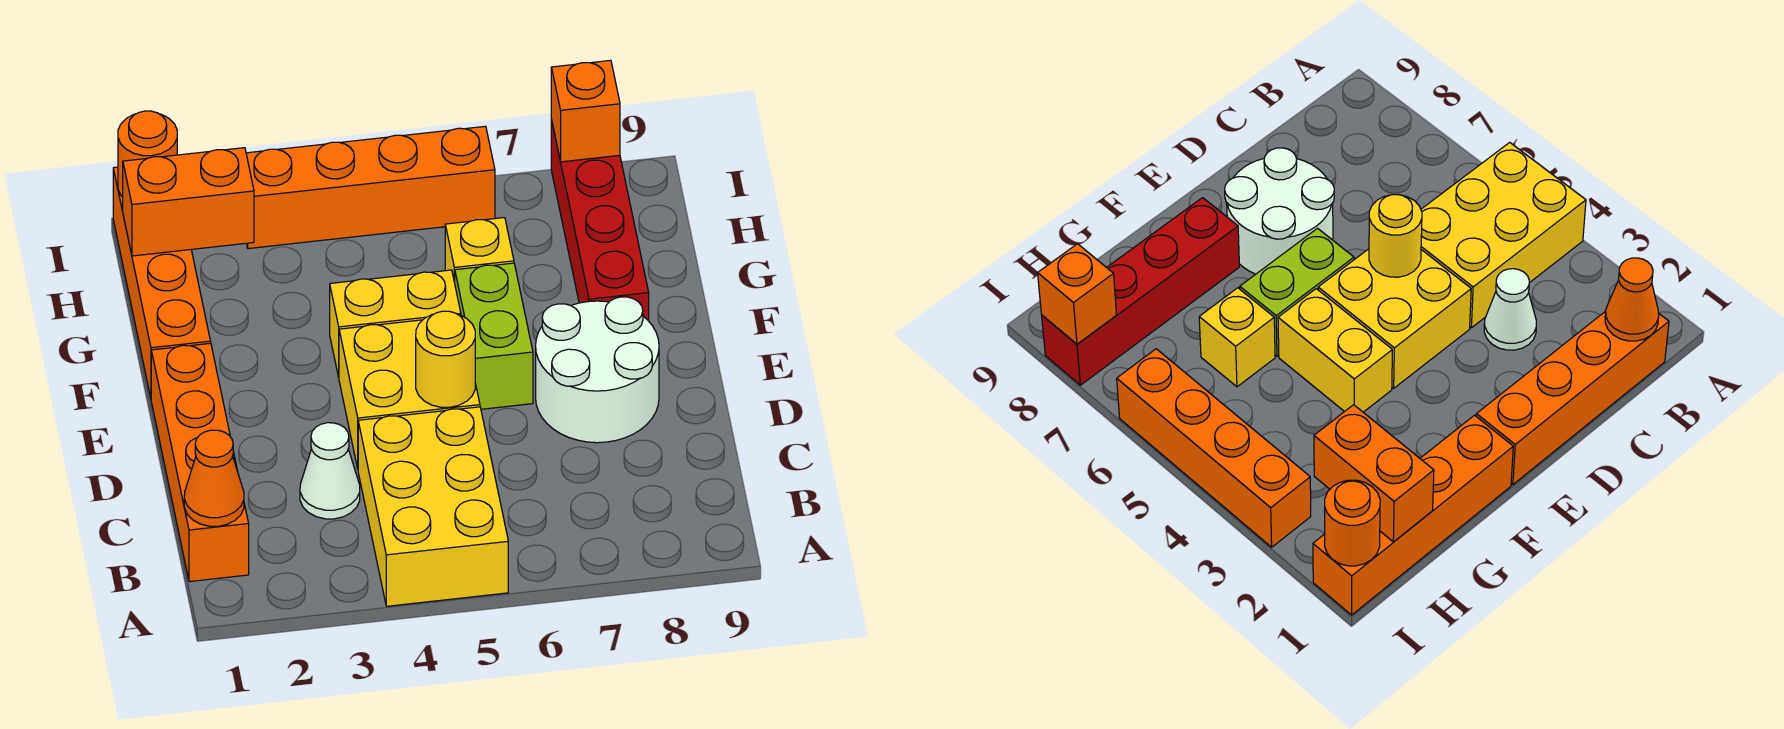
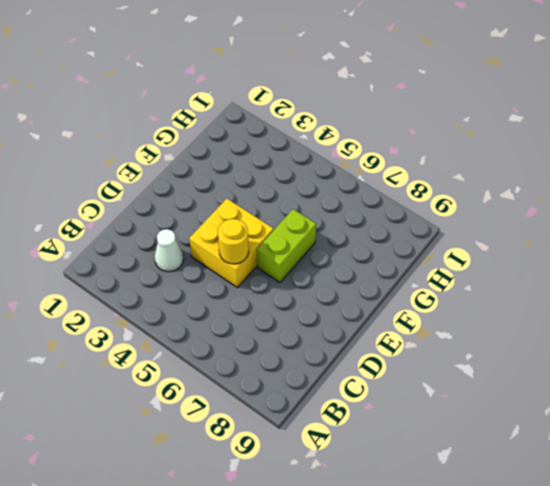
none -> yellow 2x3 brick [358,407,508,606]
none -> orange 1x4 brick [151,343,249,582]
none -> white 2x2 round brick [536,297,659,443]

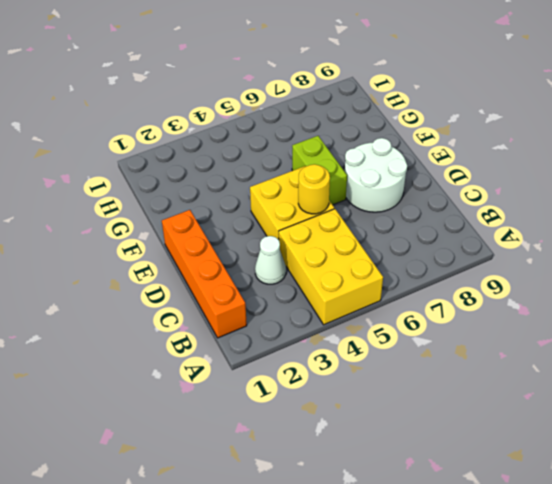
none -> orange 1x4 brick [113,167,211,397]
none -> yellow 1x2 brick [330,270,461,377]
none -> red 1x4 brick [551,120,649,321]

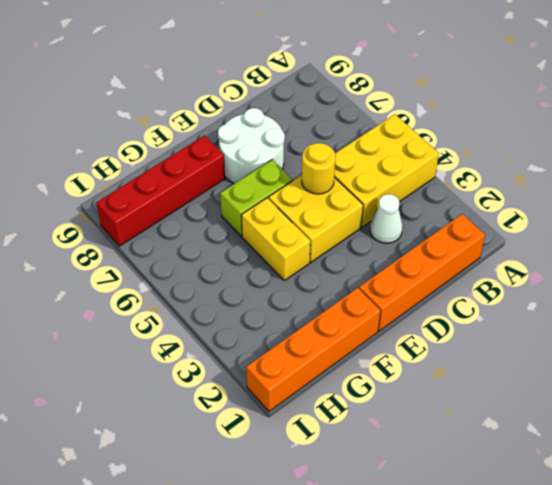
none -> yellow 1x1 brick [445,218,514,282]
none -> orange 1x4 brick [246,126,495,249]
none -> orange 1x1 cone [184,430,244,526]

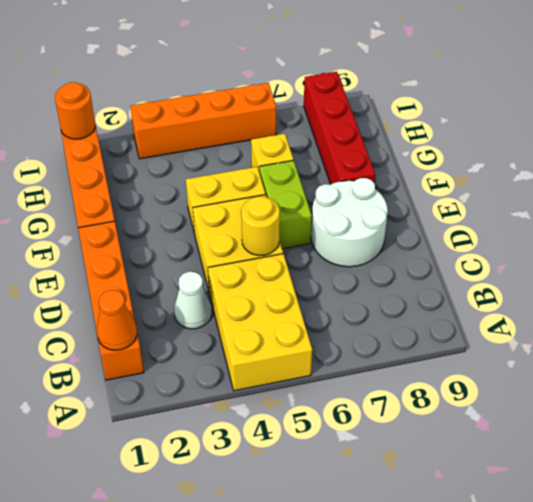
none -> orange 1x2 brick [123,148,254,256]
none -> orange 1x1 brick [551,60,620,162]

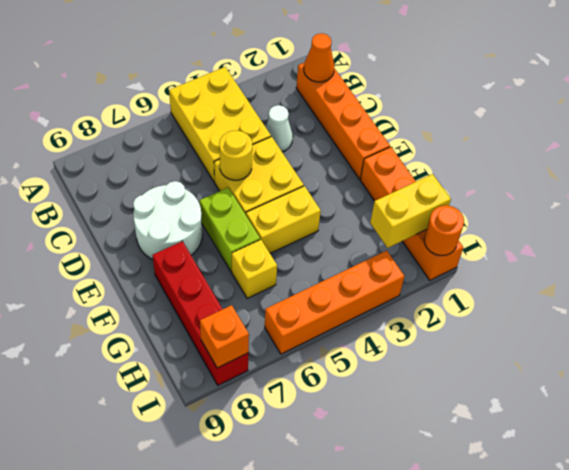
yellow 1x2 brick [370,174,451,248] -> orange 1x2 brick [123,148,254,256]

